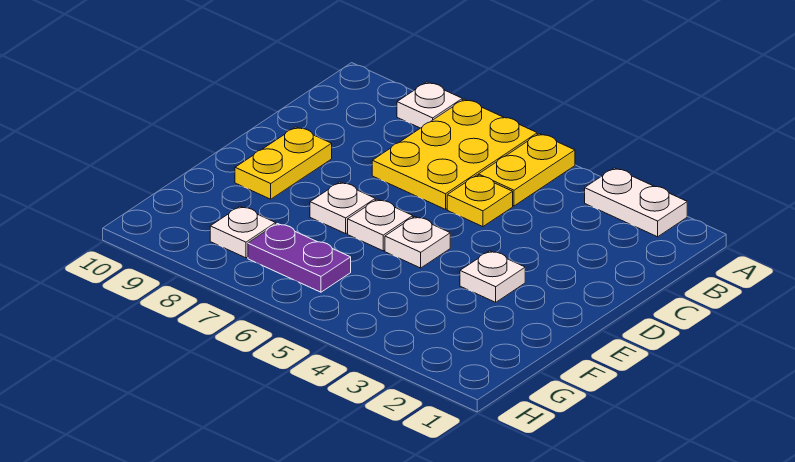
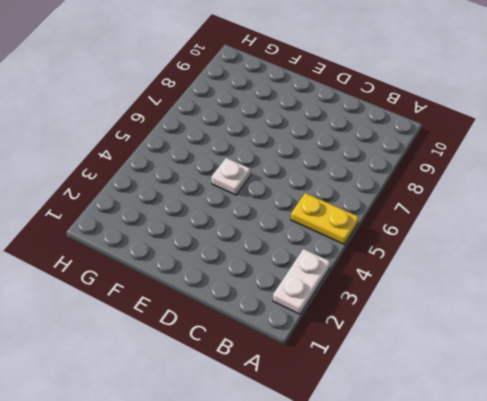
none -> yellow 2x3 plate [372,99,537,209]
none -> white 1x1 plate [397,82,462,128]
none -> yellow 1x1 plate [447,175,513,227]

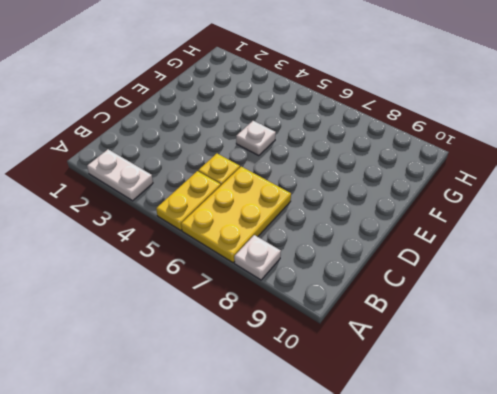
none -> yellow 1x2 plate [235,127,332,199]
none -> white 1x1 plate [460,251,525,302]
none -> white 1x1 plate [348,199,413,251]

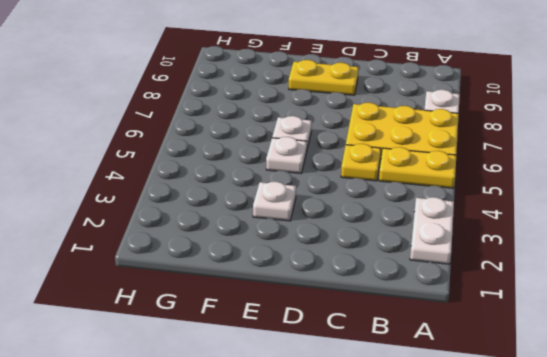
none -> white 1x1 plate [310,182,375,234]
none -> purple 1x2 plate [248,224,351,292]
none -> white 1x1 plate [210,206,276,258]

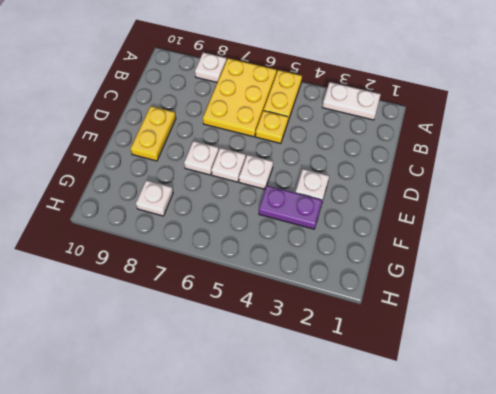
purple 1x2 plate [259,186,323,229] -> purple 1x2 plate moved to [248,224,351,292]

